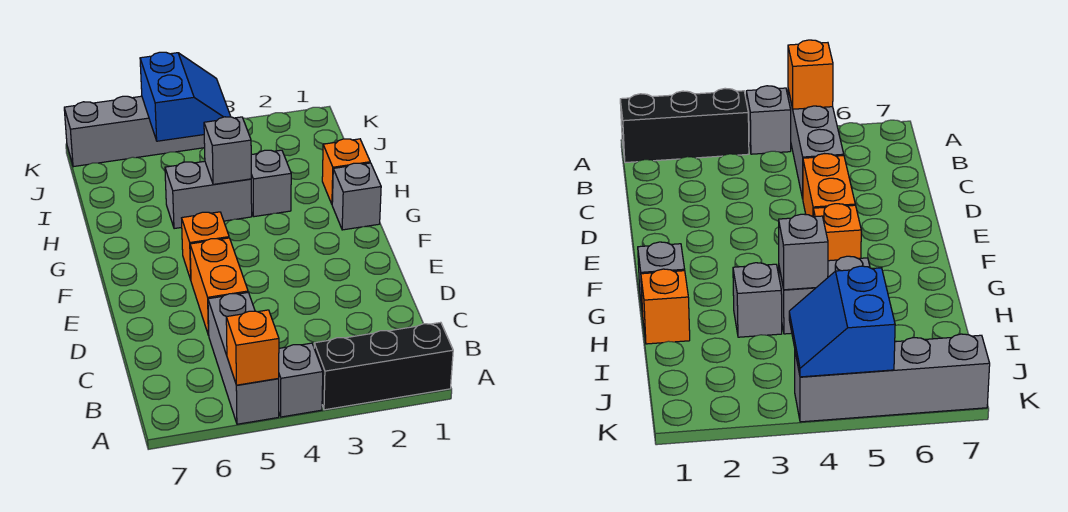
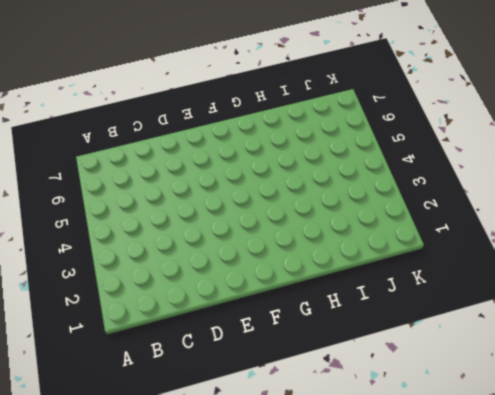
none -> black 1x3 brick [314,322,453,410]
none -> grey 1x1 brick [279,343,323,417]
none -> grey 1x3 brick [208,293,279,424]

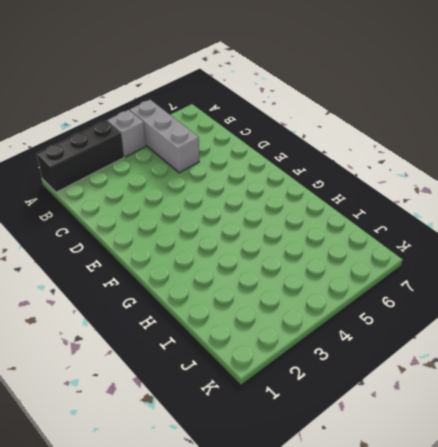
none -> orange 1x2 brick [190,238,248,335]
none -> orange 1x1 brick [182,212,229,280]
none -> grey 1x1 brick [332,163,381,230]

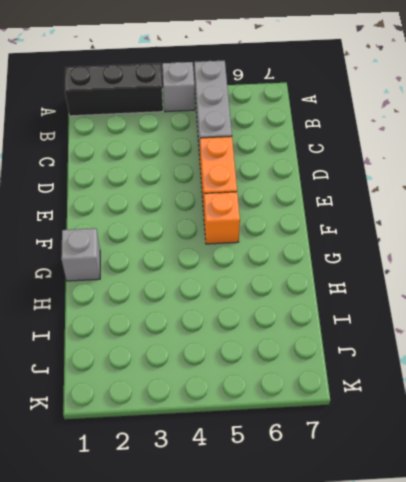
none -> orange 1x1 brick [322,139,370,204]
none -> grey 1x1 brick [251,150,291,217]
none -> grey 1x2 brick [165,161,252,229]

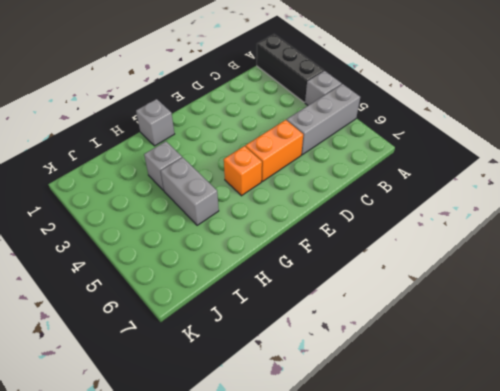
none -> orange 1x1 brick [322,139,370,204]
none -> grey 1x4 brick [64,96,205,167]
none -> orange 1x1 brick [226,310,279,385]

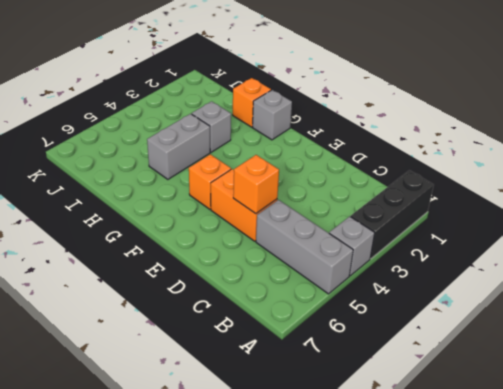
orange 1x1 brick [233,155,279,214] -> orange 1x1 brick moved to [226,310,279,385]
none -> grey 1x4 brick [64,96,205,167]
none -> grey 1x1 brick [204,117,251,184]
none -> blue 2x2 slope [140,52,231,141]

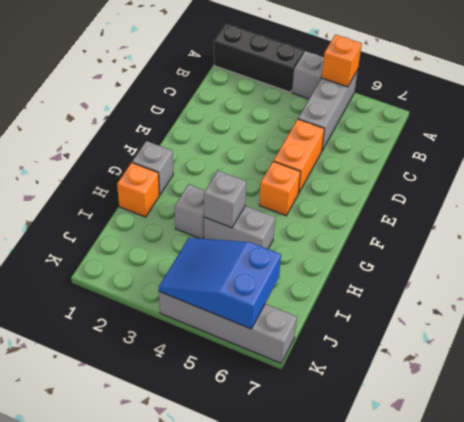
blue 2x3 slope [159,238,281,329] -> blue 2x2 slope [140,52,231,141]

